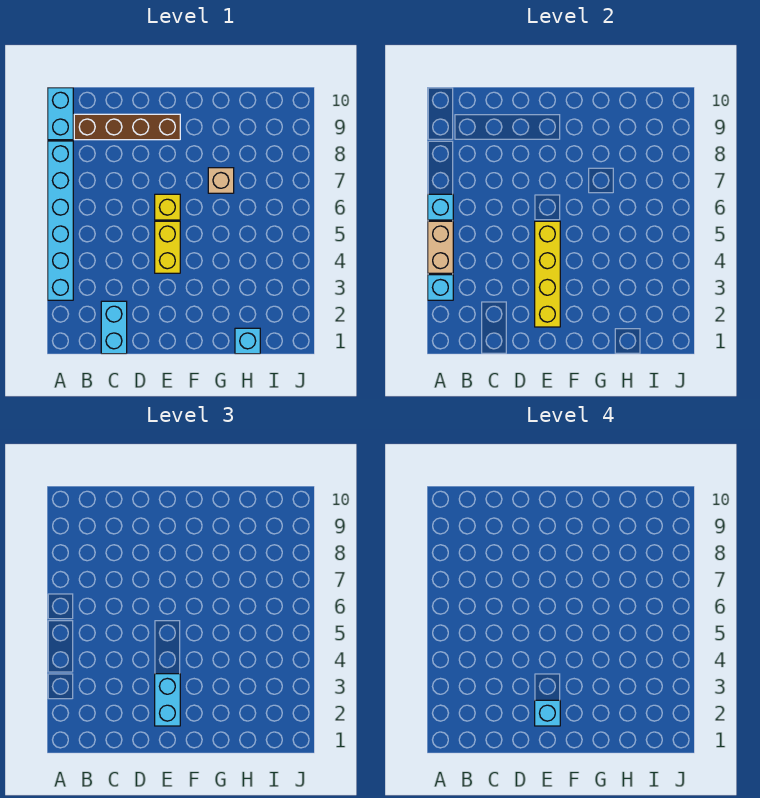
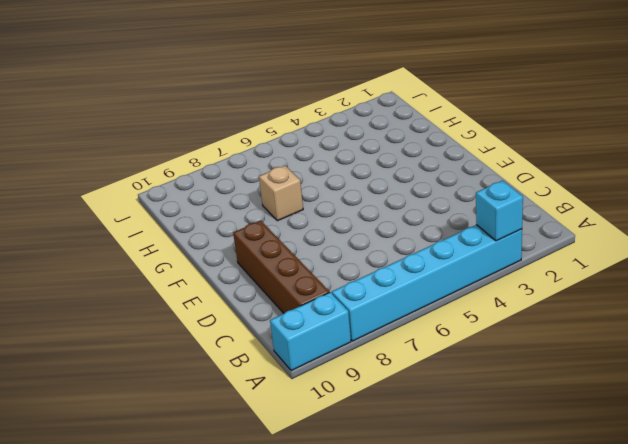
none -> cyan 1x2 brick [101,301,127,354]
none -> yellow 1x2 brick [155,221,180,273]
none -> yellow 1x1 brick [155,194,180,220]

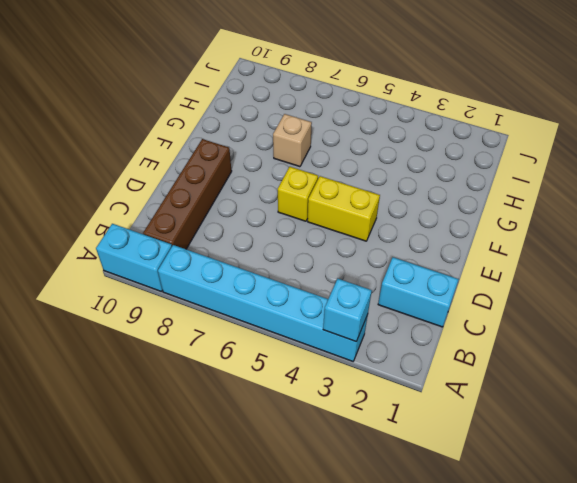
none -> cyan 1x1 brick [235,328,260,354]
none -> tan 1x2 brick [428,221,453,273]
none -> cyan 1x1 brick [428,194,453,220]

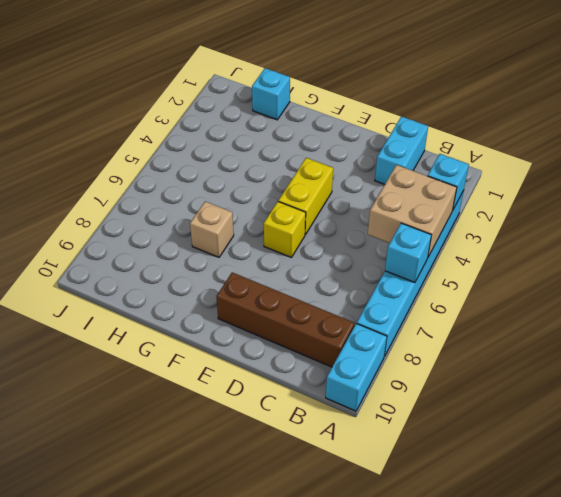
tan 2x2 brick [368,165,457,257] -> tan 1x2 brick [428,221,453,273]
none -> yellow 1x4 brick [535,221,560,327]
none -> cyan 1x2 brick [155,674,180,726]
none -> cyan 1x1 brick [535,700,560,726]

